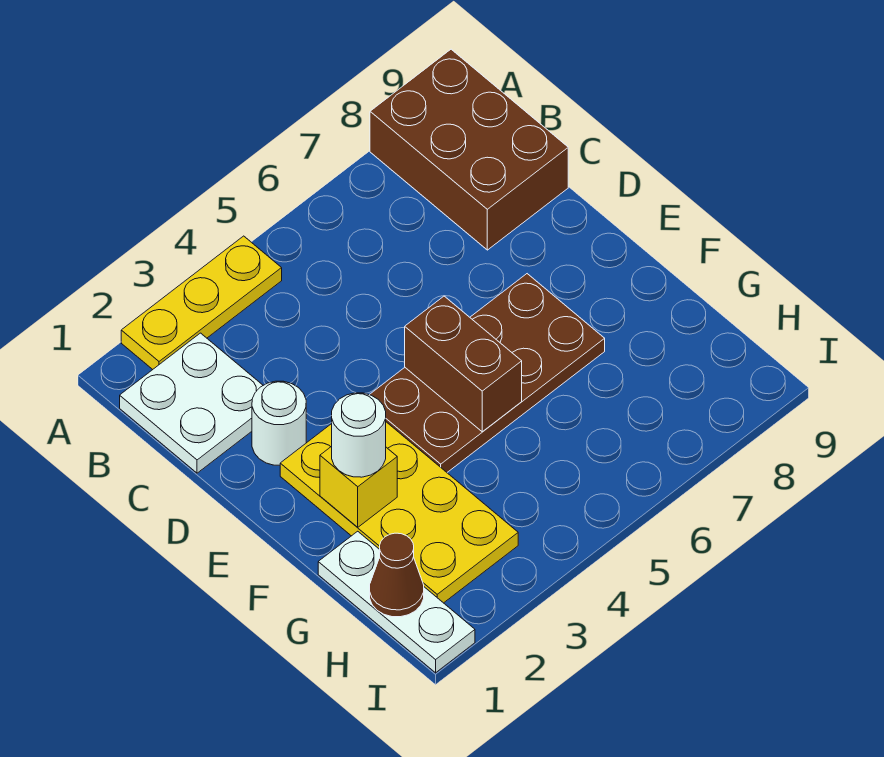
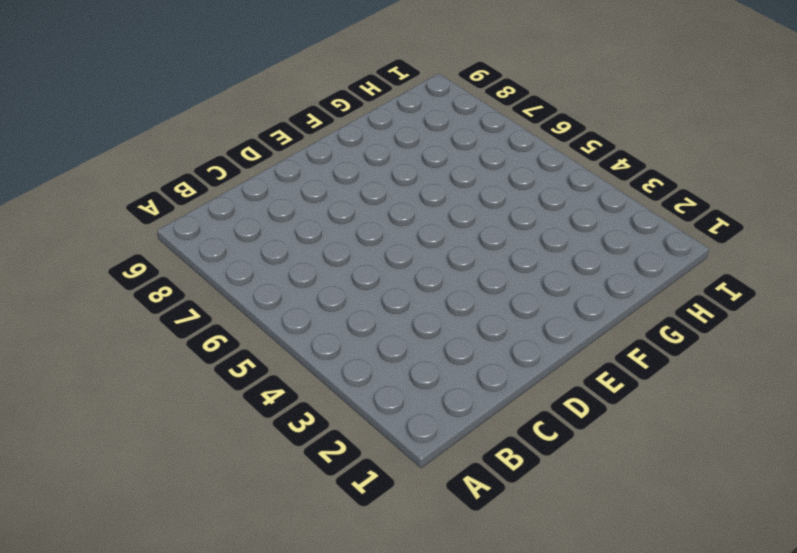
none -> yellow 1x3 plate [121,236,282,369]
none -> brown 2x3 brick [370,49,568,250]

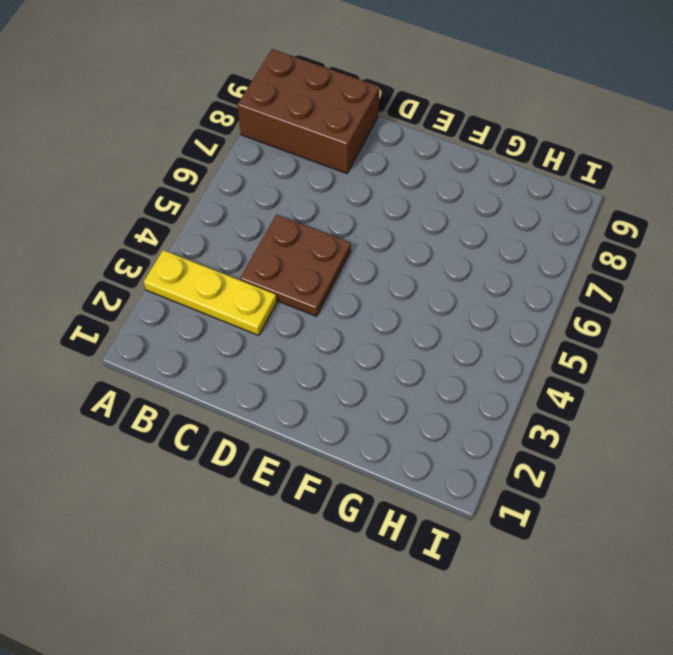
yellow 1x3 plate [144,250,277,335] -> yellow 1x3 plate turned to [121,236,282,369]
brown 2x2 plate [240,215,351,316] -> none
none -> white 2x2 plate [120,333,263,473]
none -> white 1x1 round brick [252,381,306,465]

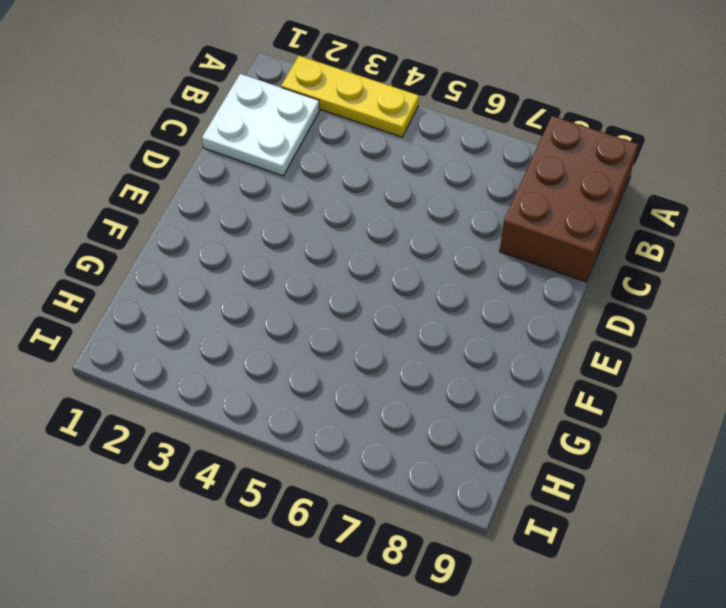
none -> white 1x1 round brick [252,381,306,465]
none -> yellow 2x4 plate [280,422,518,603]

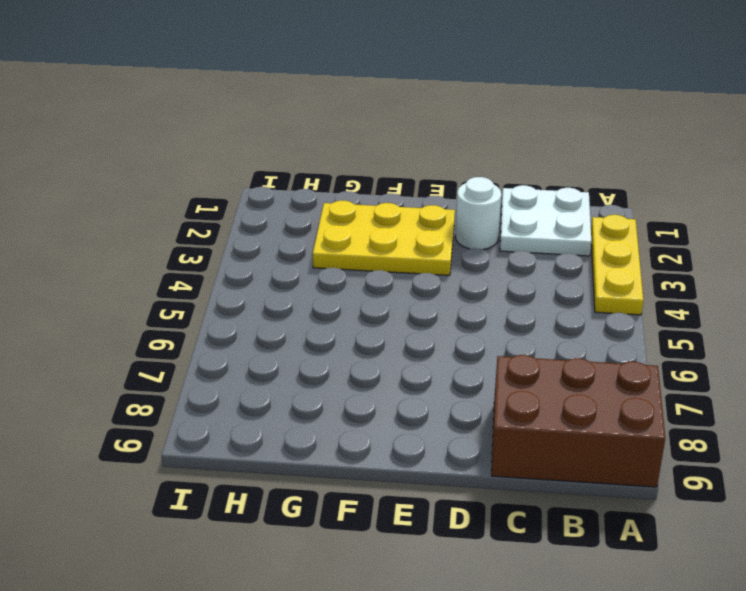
yellow 2x3 plate [313,200,455,275] -> yellow 2x4 plate [280,422,518,603]
none -> brown 2x4 plate [370,274,605,472]
none -> white 1x3 plate [318,531,475,673]

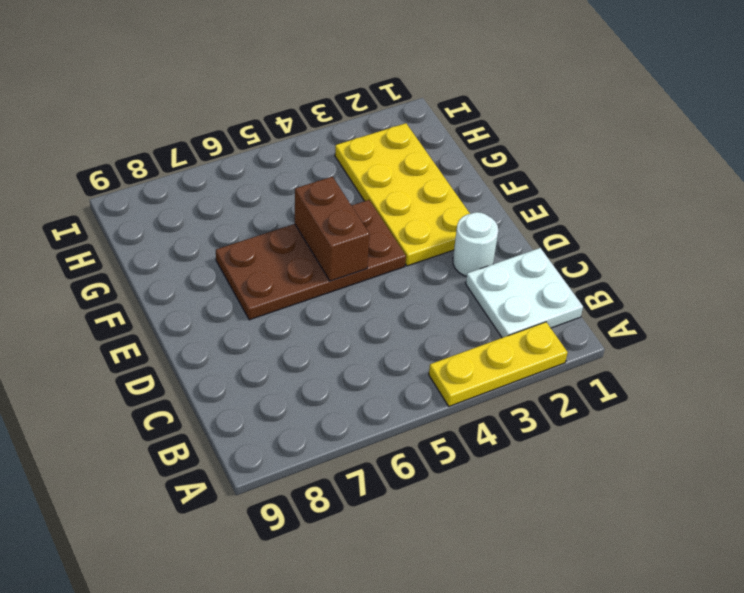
none -> brown 2x3 brick [370,49,568,250]
none -> white 1x3 plate [318,531,475,673]

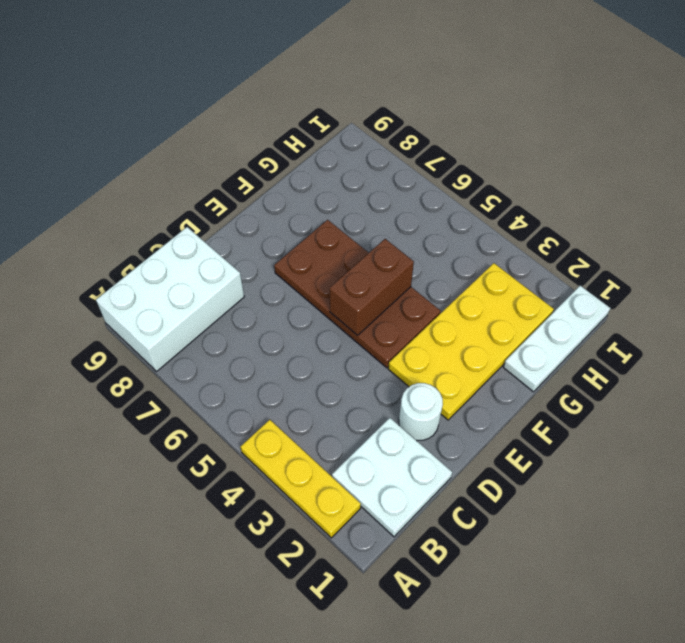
white 2x3 brick [96,227,244,371] -> brown 2x3 brick [370,49,568,250]
none -> yellow 1x1 brick [320,446,397,527]
none -> brown 1x1 cone [370,533,424,617]

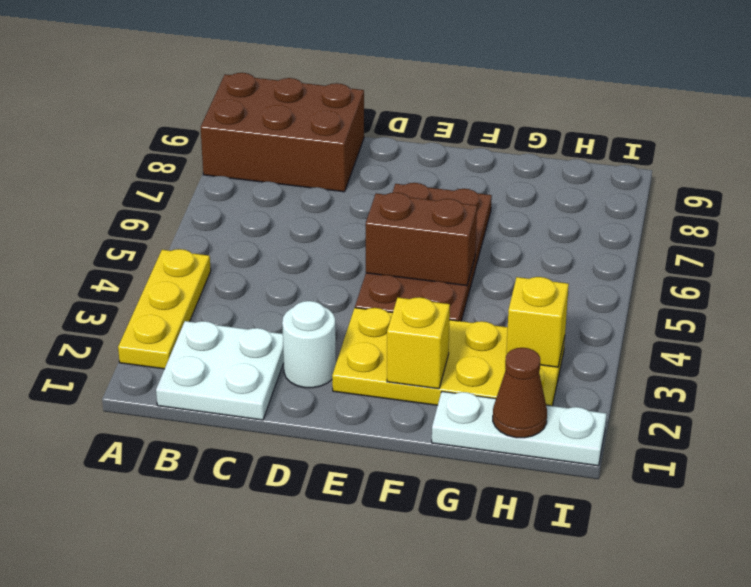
yellow 1x1 brick [506,277,569,367] -> none
none -> white 1x1 round brick [332,393,386,477]

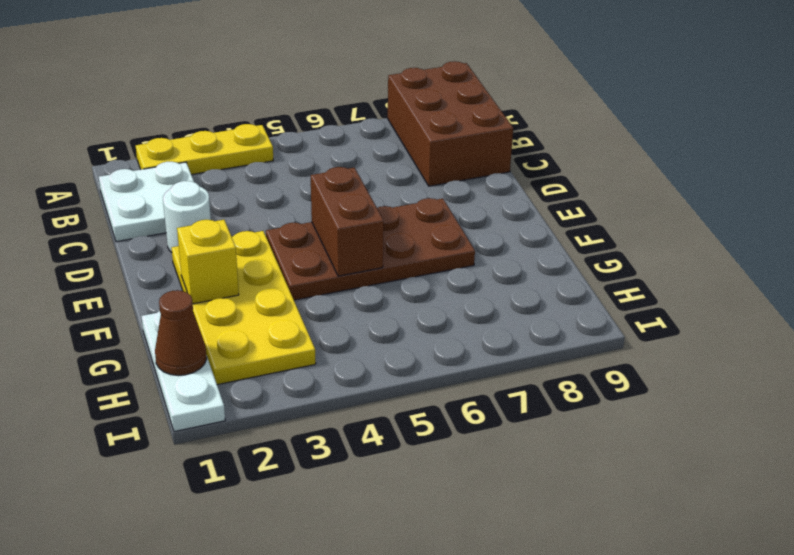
none -> white 1x1 round brick [332,393,386,477]

